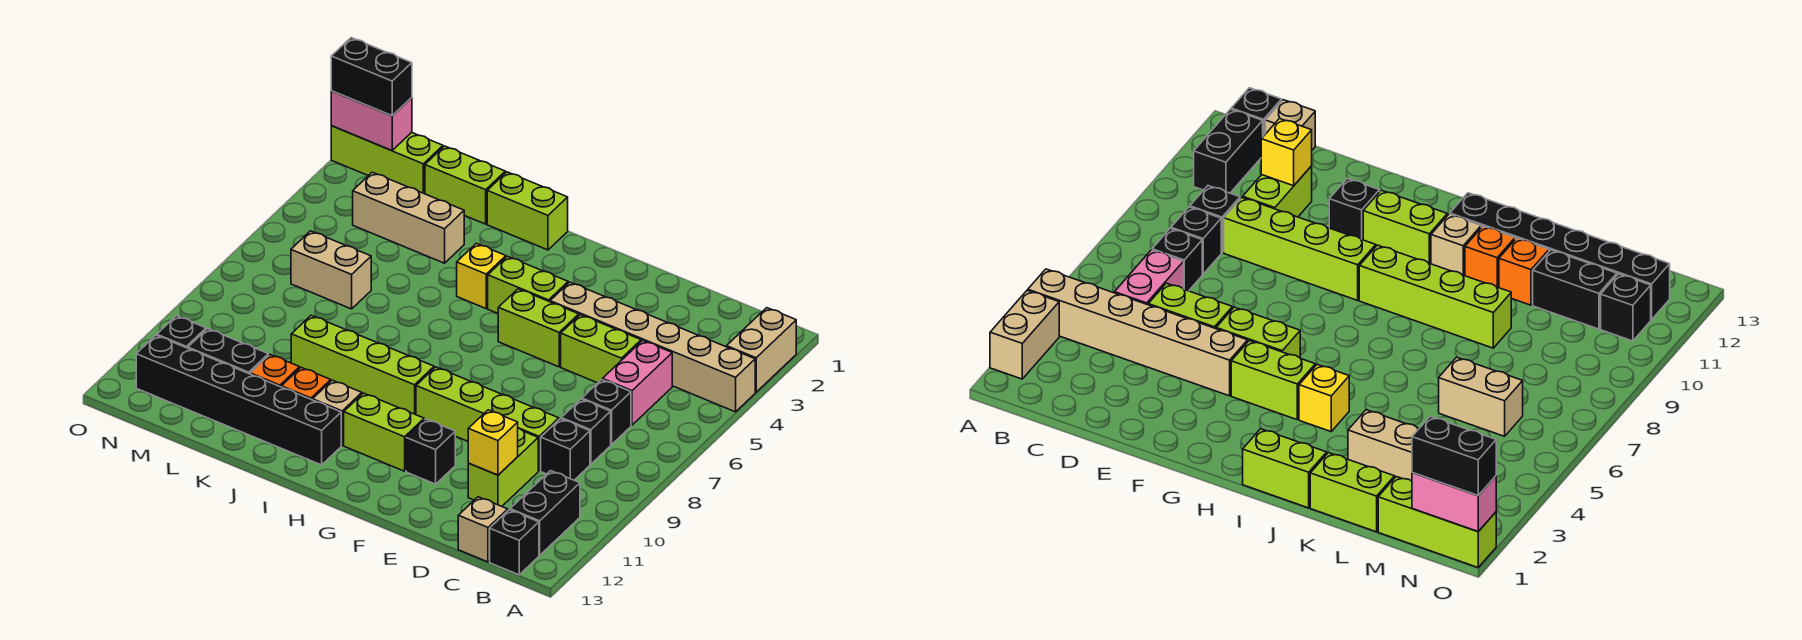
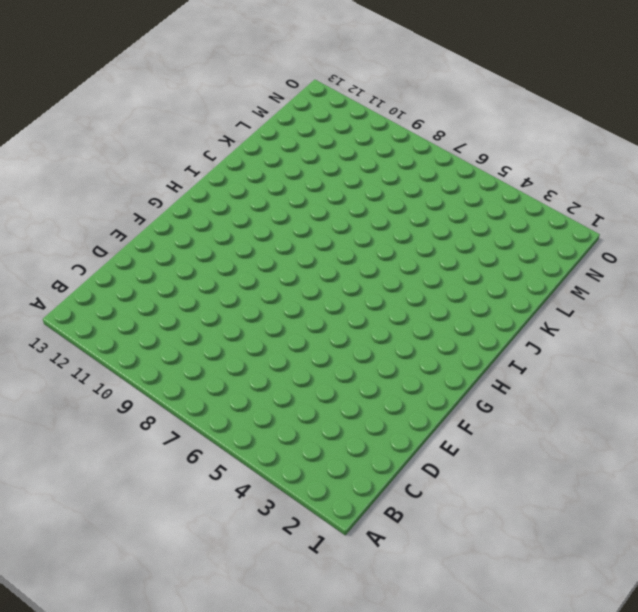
none -> tan 1x2 brick [727,308,796,392]
none -> tan 1x6 brick [550,282,755,412]
none -> black 1x2 brick [510,471,580,555]
none -> black 1x1 brick [490,510,539,575]

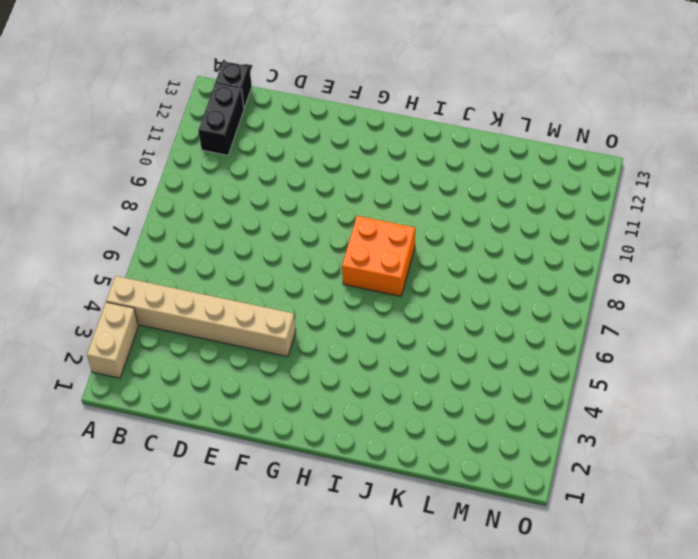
orange 2x2 brick [342,216,415,296] -> none
none -> pink 1x2 brick [602,340,672,425]
none -> black 1x1 brick [582,380,631,445]
none -> black 1x1 brick [561,399,611,464]
none -> black 1x1 brick [541,419,590,480]

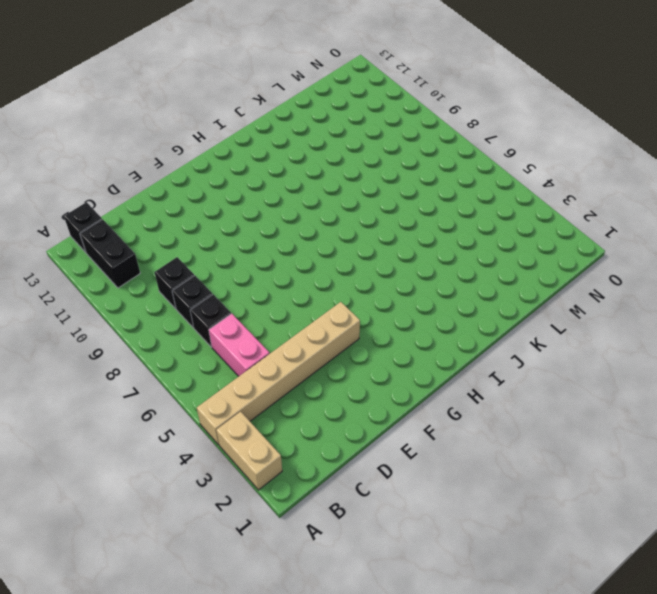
none -> tan 1x1 brick [458,497,508,562]
none -> lime 1x2 brick [561,315,641,383]
none -> lime 1x4 brick [416,367,559,471]
none -> lime 1x2 brick [468,428,538,506]

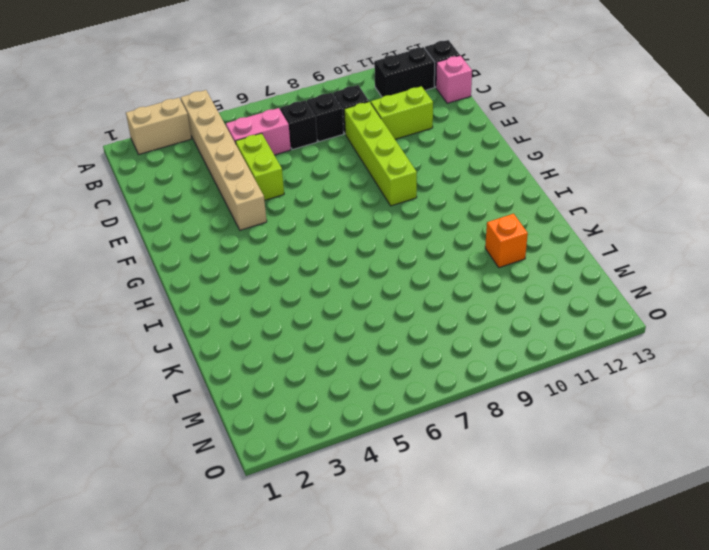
pink 1x1 brick [436,55,472,103] -> tan 1x1 brick [458,497,508,562]
none -> lime 1x2 brick [498,289,579,367]
none -> black 1x1 brick [406,419,455,484]
none -> lime 1x2 brick [488,256,568,313]
none -> lime 1x2 brick [344,393,424,471]

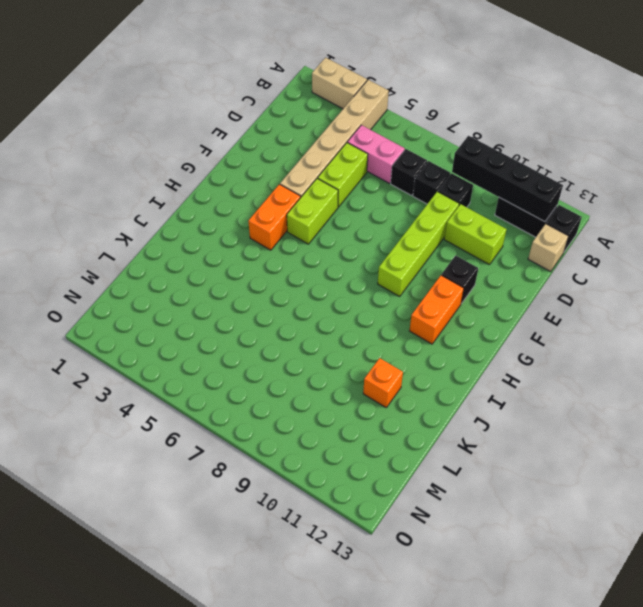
black 1x4 brick [452,136,563,222] -> none
orange 1x2 brick [248,184,301,250] -> lime 1x2 brick [488,256,568,313]
orange 1x2 brick [410,275,464,344] -> lime 1x2 brick [344,393,424,471]
none -> lime 1x4 brick [291,315,434,415]
none -> lime 1x2 brick [487,172,568,250]
none -> yellow 1x1 brick [457,243,506,308]
none -> tan 1x1 brick [313,380,362,445]

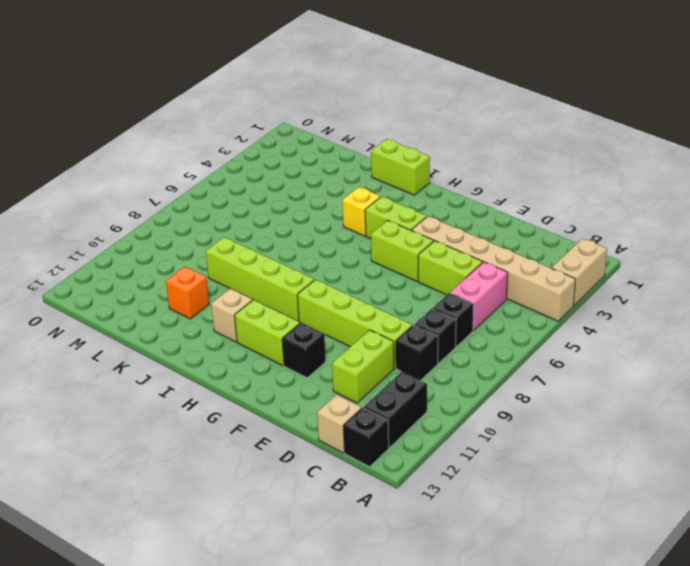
none -> black 1x6 brick [136,335,341,465]
none -> orange 1x1 brick [281,367,331,400]
none -> lime 1x2 brick [425,146,505,224]
none -> tan 1x3 brick [353,172,464,263]

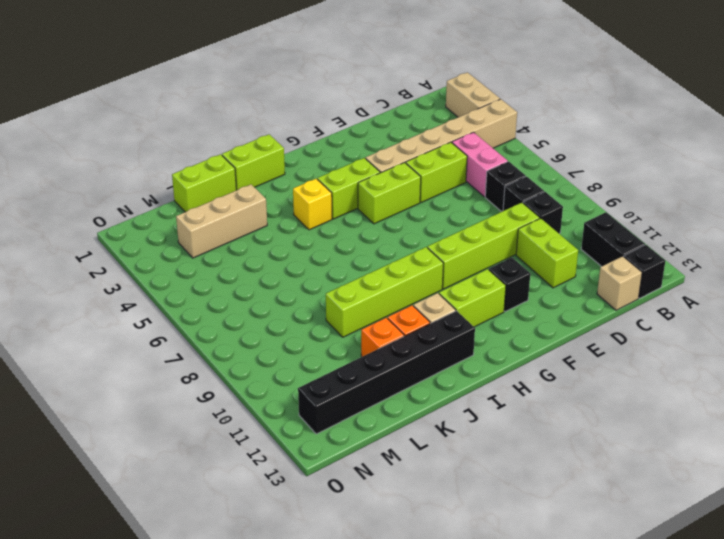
none -> tan 1x2 brick [291,231,371,309]
none -> black 1x2 brick [188,329,268,374]
none -> lime 1x3 brick [331,126,443,194]
none -> black 1x1 brick [157,316,206,348]

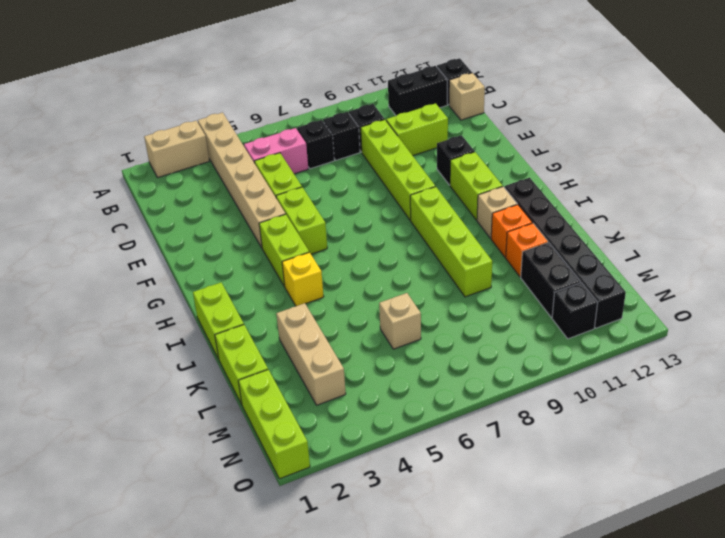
tan 1x1 brick [379,293,421,349] -> tan 1x2 brick [291,231,371,309]
none -> yellow 1x1 brick [468,410,518,475]
none -> pink 1x2 brick [331,91,412,151]
none -> black 1x2 brick [331,38,412,116]

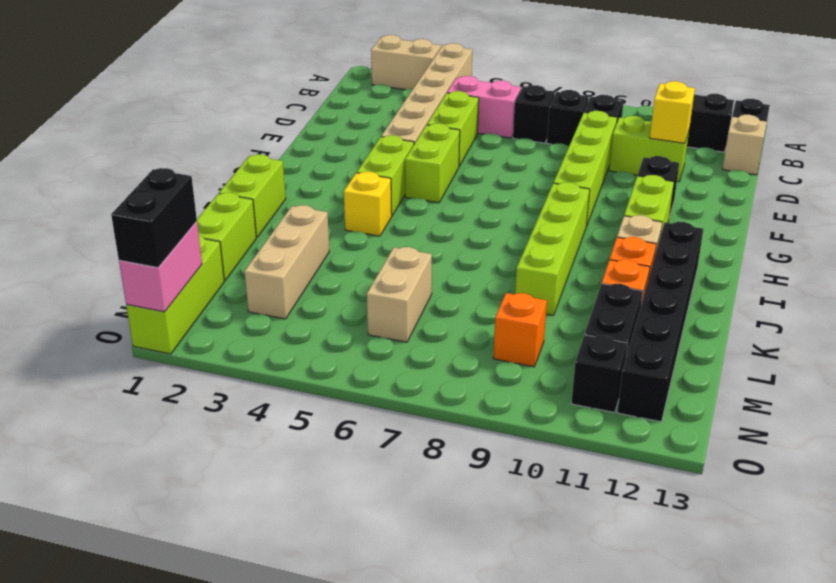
orange 1x1 brick [493,293,547,367] -> none

